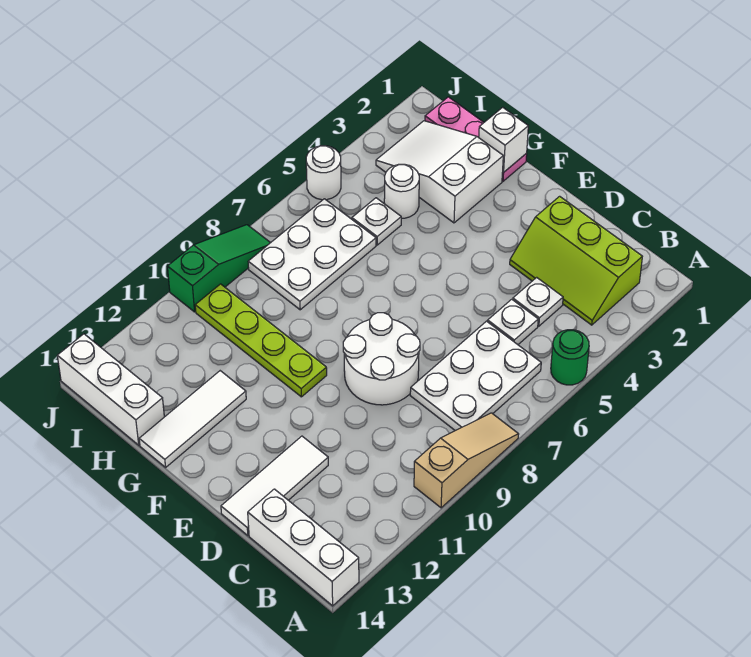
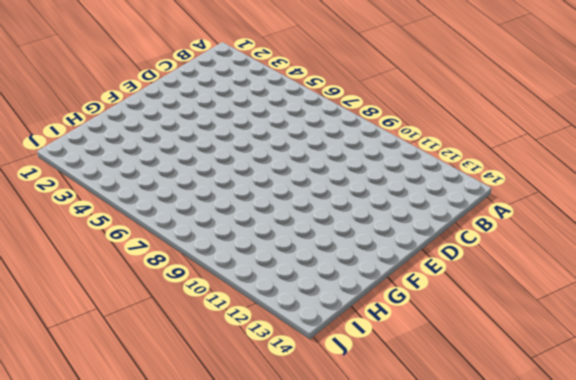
none -> green 1x1 round brick [551,330,589,385]
none -> tan 1x3 slope [414,413,519,508]
none -> white 1x3 brick [248,489,359,606]

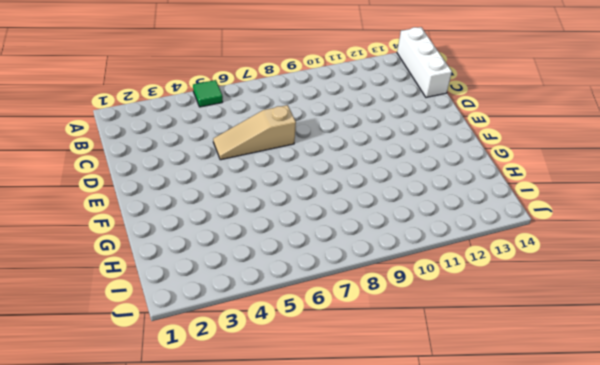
green 1x1 tile [193,80,223,107] -> green 1x1 round brick [551,330,589,385]
tan 1x3 slope [213,105,296,160] -> tan 1x3 slope moved to [414,413,519,508]
none -> lime 2x3 slope [510,196,642,325]
none -> white 2x3 plate [410,321,541,431]
none -> white 1x1 plate [513,277,563,326]

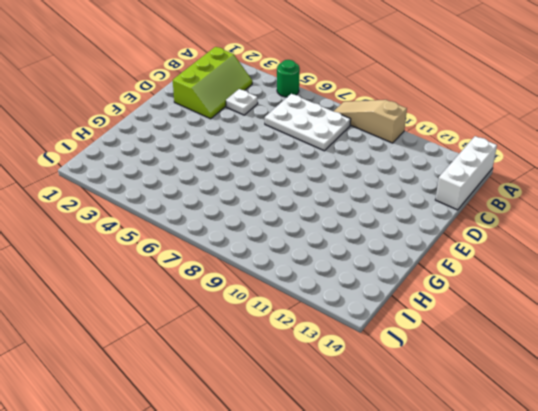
none -> white 1x1 plate [488,299,538,345]
none -> white 2x2 round brick [343,313,420,405]
none -> white 1x3 tile [221,436,328,536]

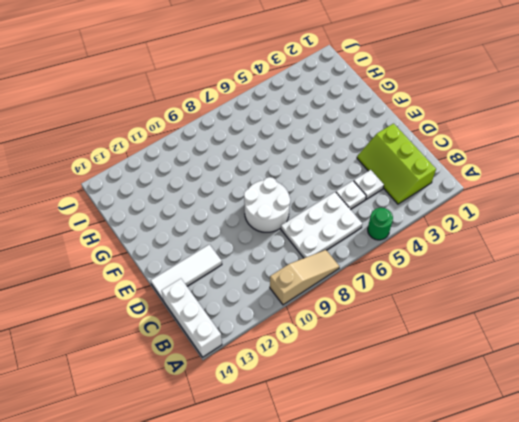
none -> lime 1x4 plate [195,284,327,397]
none -> pink 1x3 plate [425,97,527,181]
none -> white 2x3 slope [376,121,503,223]

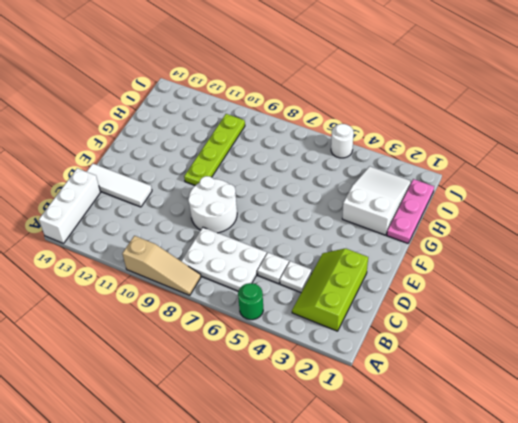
none -> white 1x3 tile [139,371,246,467]
none -> white 1x1 round brick [384,164,419,218]
none -> white 1x1 plate [352,198,401,245]

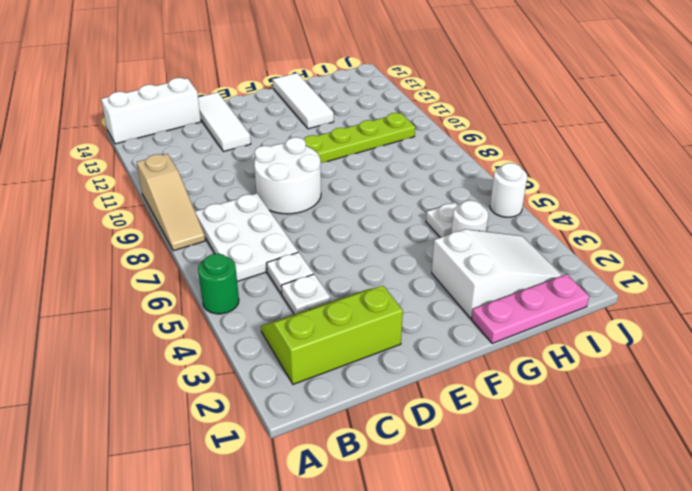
none -> white 2x3 plate [248,199,376,310]
none -> white 1x3 brick [57,334,164,445]
none -> green 1x3 slope [167,225,270,312]

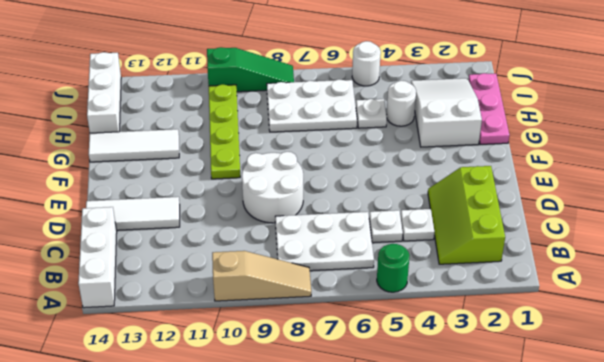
none -> white 1x1 brick [479,107,528,172]

